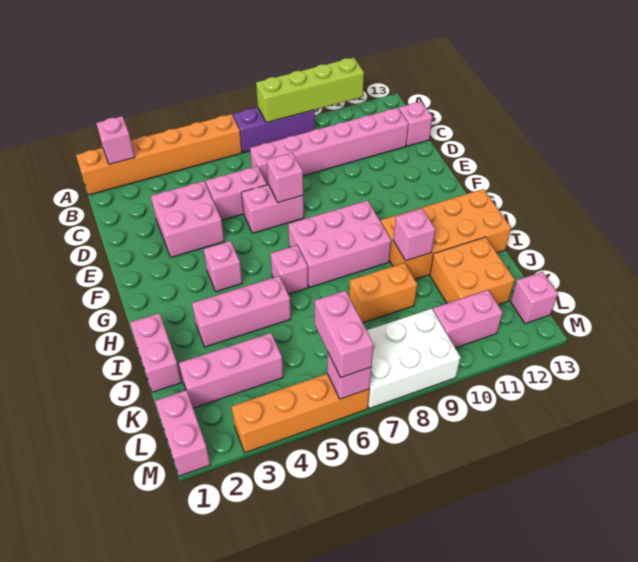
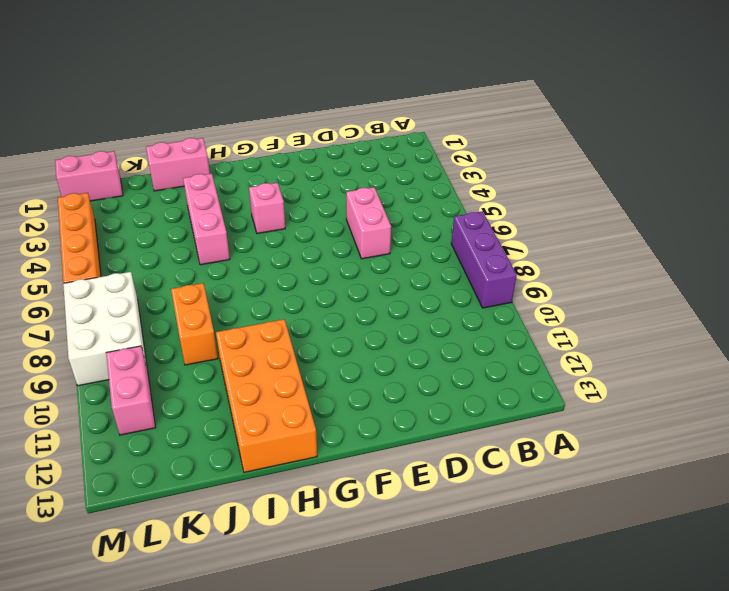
none -> orange 1x6 brick [76,114,242,195]
none -> pink 1x6 brick [250,108,408,185]
none -> pink 1x1 brick [399,102,432,146]

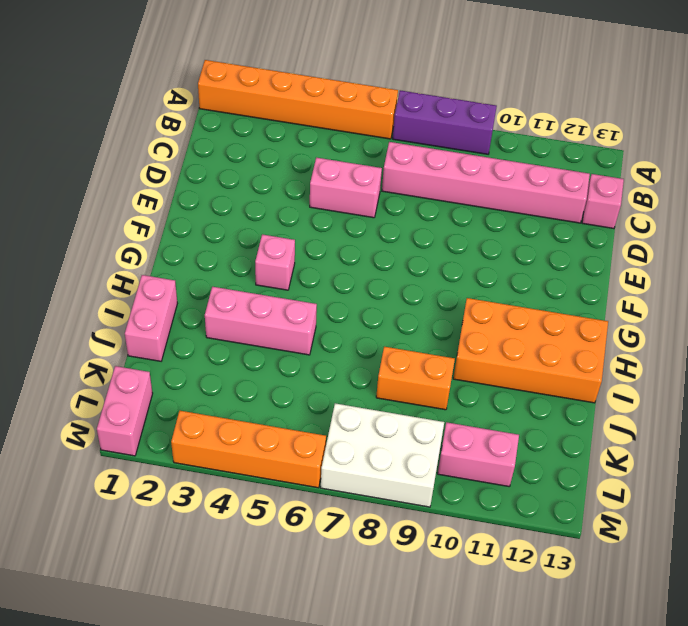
none -> pink 2x2 brick [151,181,224,257]
none -> pink 1x2 brick [242,185,304,233]
none -> pink 2x3 brick [288,200,391,287]

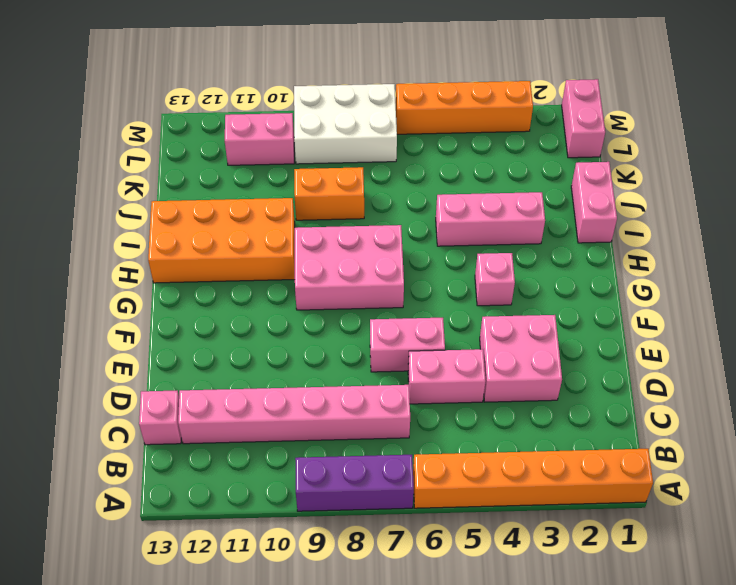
none -> pink 1x1 brick [271,245,308,294]
none -> orange 2x2 brick [430,237,515,305]
none -> pink 1x3 brick [179,333,283,408]

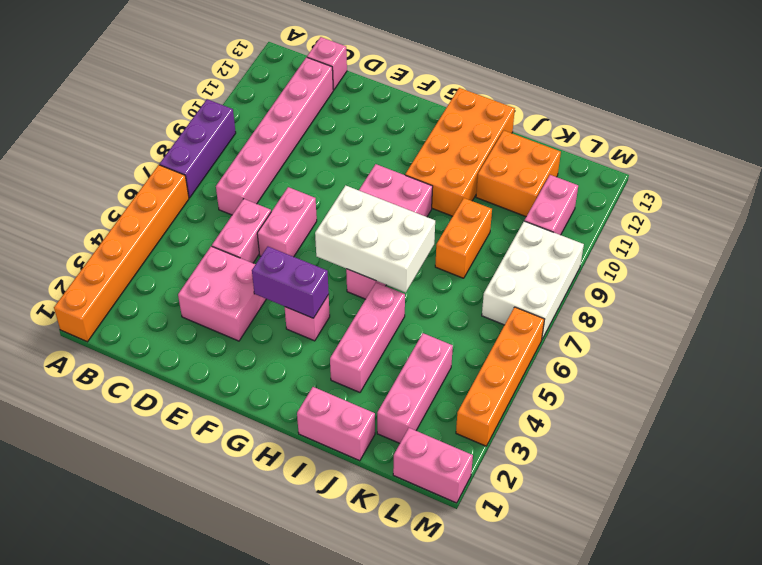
purple 1x2 brick [252,247,329,318] -> none
white 2x3 brick [315,185,435,293] -> none
none -> pink 1x1 brick [511,272,558,324]
none -> pink 1x1 brick [96,116,134,164]
none -> lime 1x4 brick [256,58,364,123]

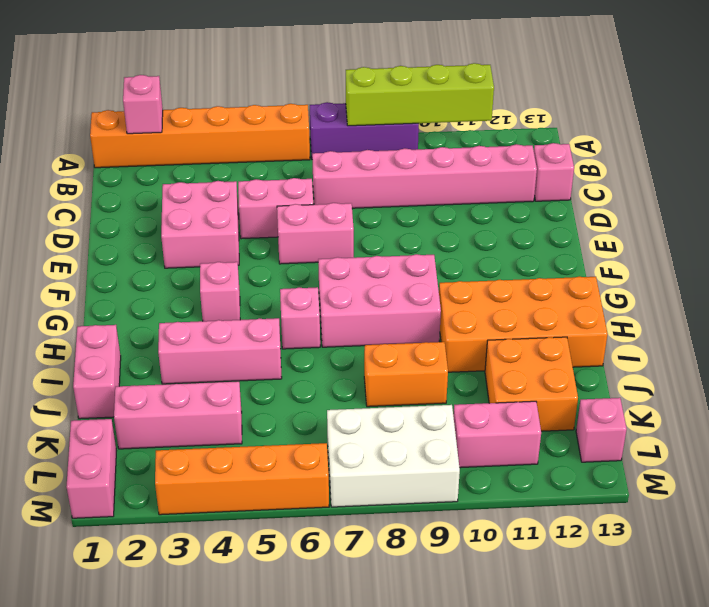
none -> pink 1x1 brick [267,153,303,202]
none -> pink 1x1 brick [393,209,435,261]
none -> pink 1x1 brick [327,353,371,399]

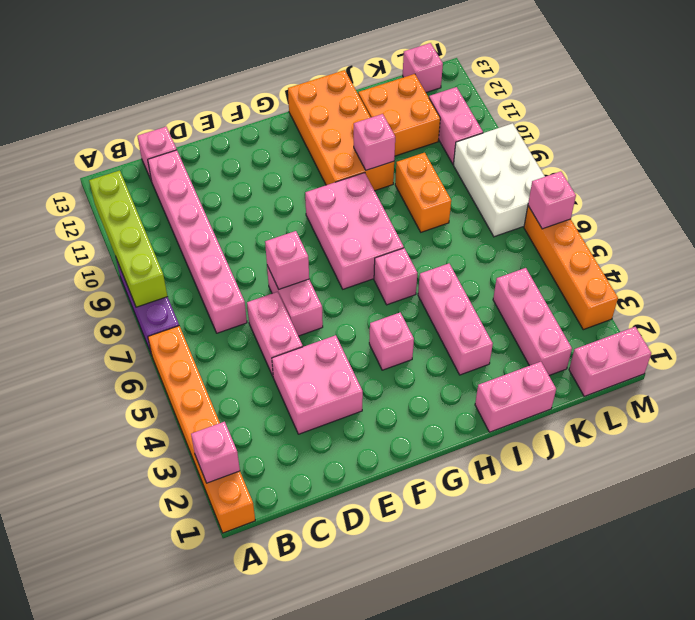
none -> pink 1x2 brick [315,291,374,378]

